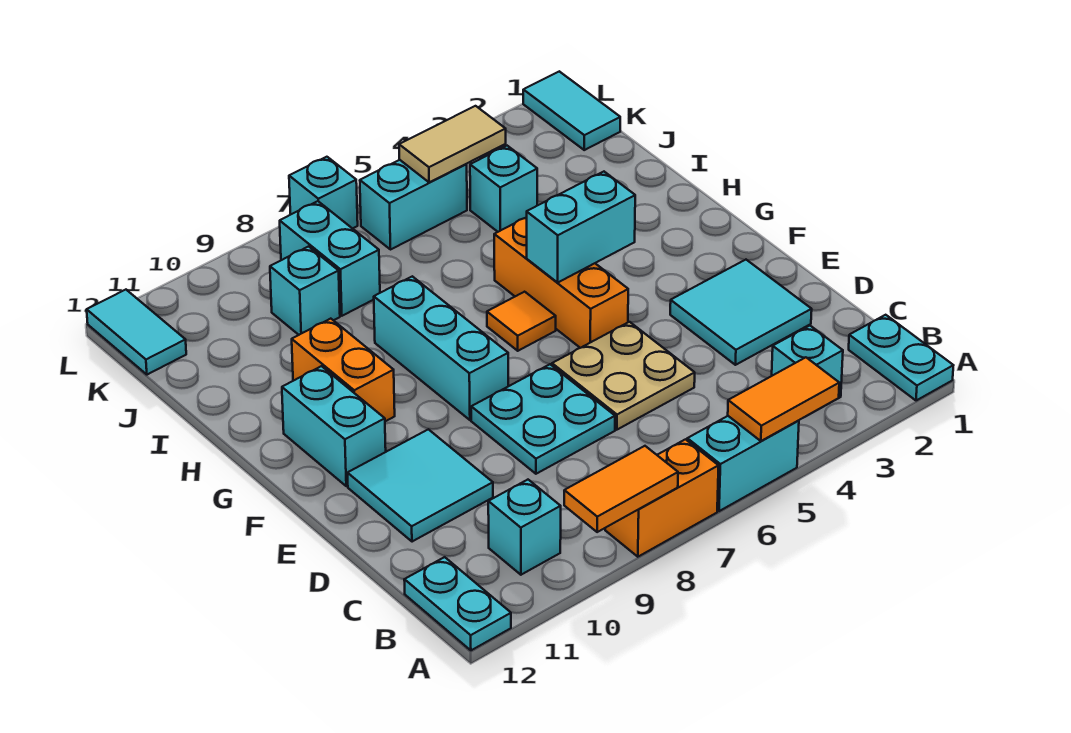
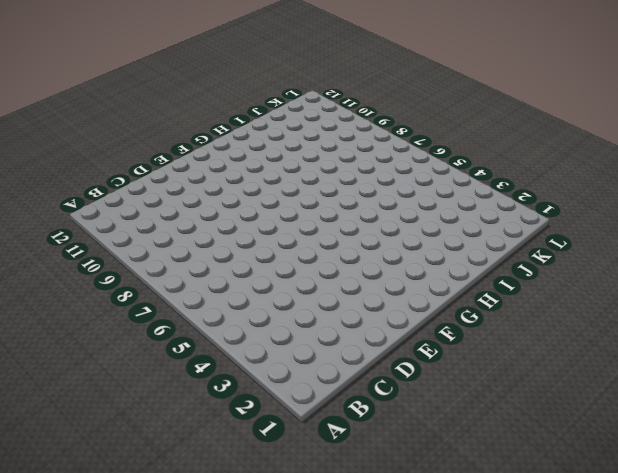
none -> cyan 1x2 plate [849,315,954,401]
none -> cyan 1x2 brick [687,416,799,511]
none -> orange 1x2 brick [605,439,719,557]

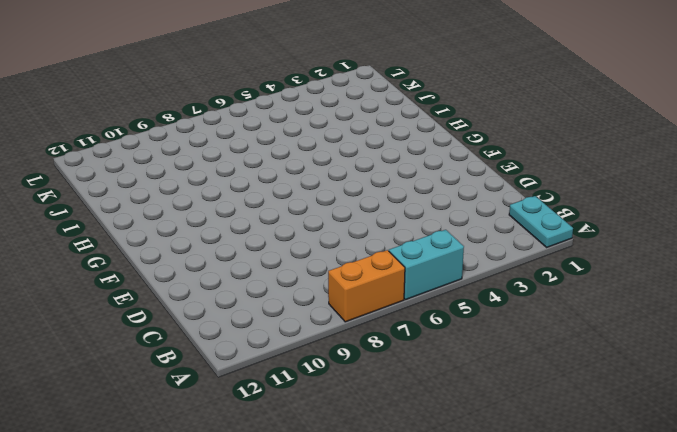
none -> cyan 1x2 plate [404,557,511,650]
none -> cyan 1x1 brick [772,326,843,398]
none -> cyan 1x1 brick [488,480,561,575]

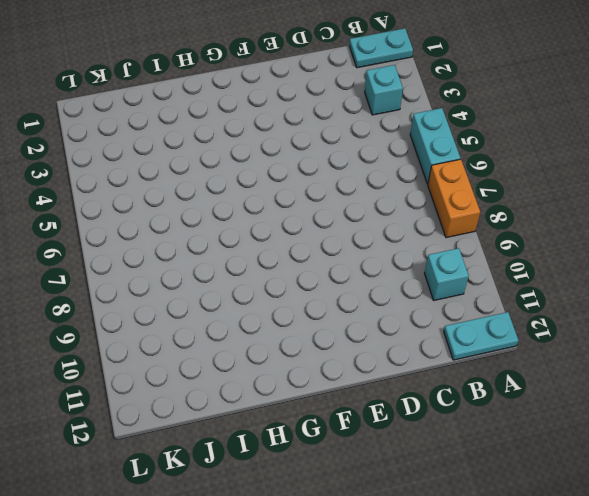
none -> cyan 2x2 tile [670,260,812,365]
none -> tan 2x2 plate [552,322,695,430]
none -> cyan 2x2 plate [471,364,615,474]

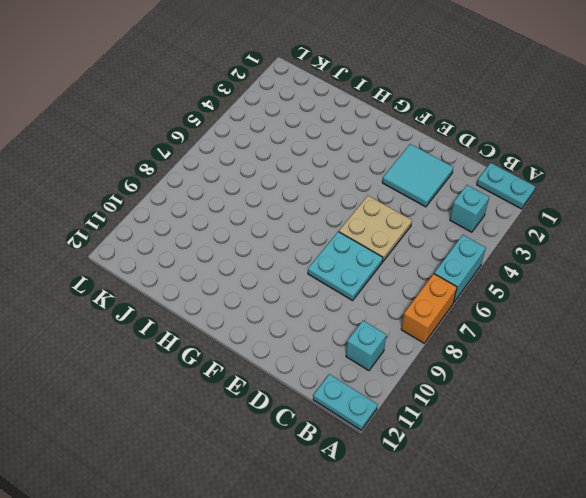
none -> cyan 2x2 tile [347,429,493,542]
none -> orange 1x3 brick [494,217,628,348]
none -> cyan 1x3 brick [374,276,508,420]

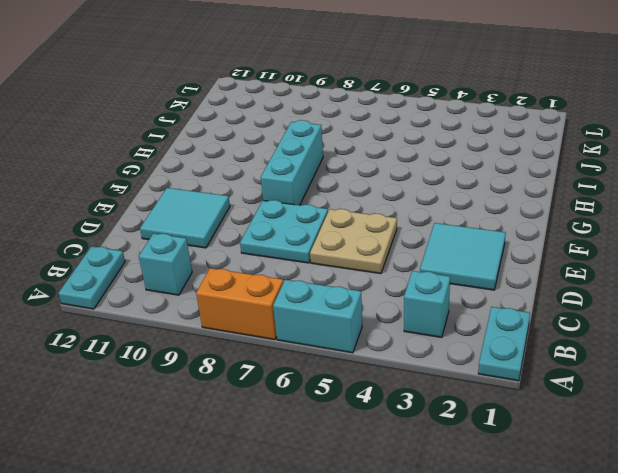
none -> orange 1x3 brick [494,217,628,348]
none -> cyan 1x2 brick [282,366,386,486]
none -> orange 1x1 tile [487,292,556,351]

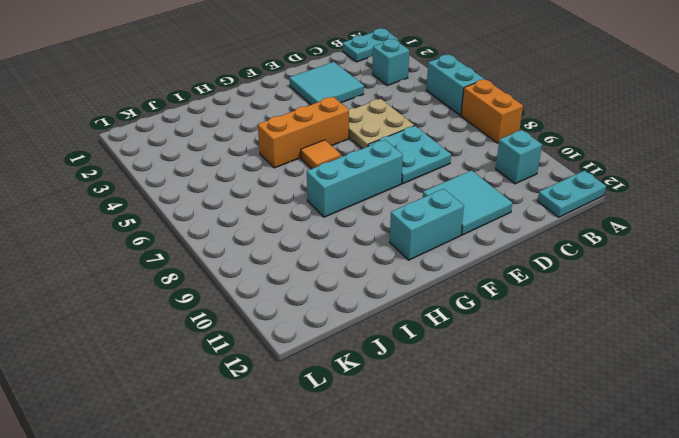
none -> orange 1x2 brick [292,319,395,421]
none -> cyan 1x1 brick [470,146,537,232]
none -> cyan 1x2 brick [280,201,380,316]

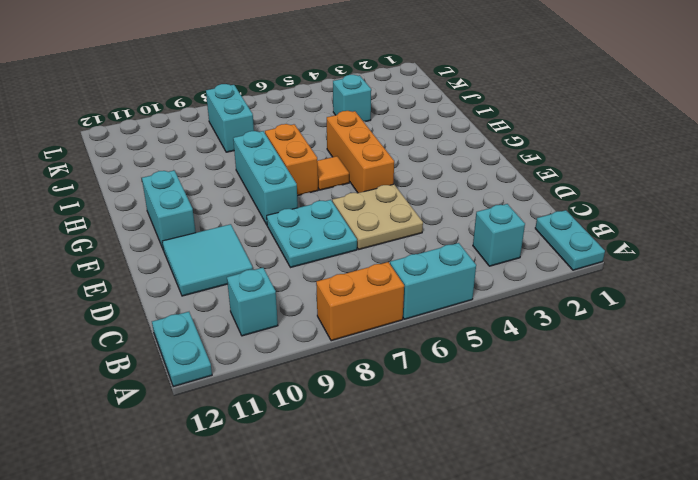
orange 1x2 brick [265,124,318,196] -> orange 1x2 brick moved to [292,319,395,421]
none -> cyan 2x2 tile [670,260,812,365]
none -> cyan 1x1 brick [270,246,340,335]
none -> cyan 1x2 tile [523,71,620,150]

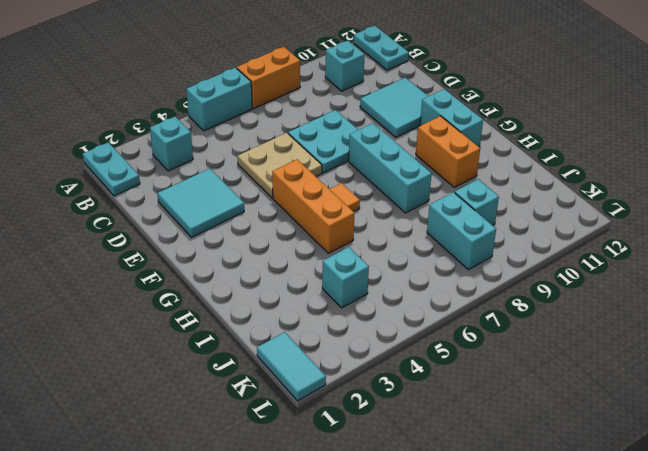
none -> cyan 1x2 brick [360,160,467,249]
none -> cyan 1x2 tile [87,290,186,375]
none -> cyan 1x1 brick [289,157,358,229]

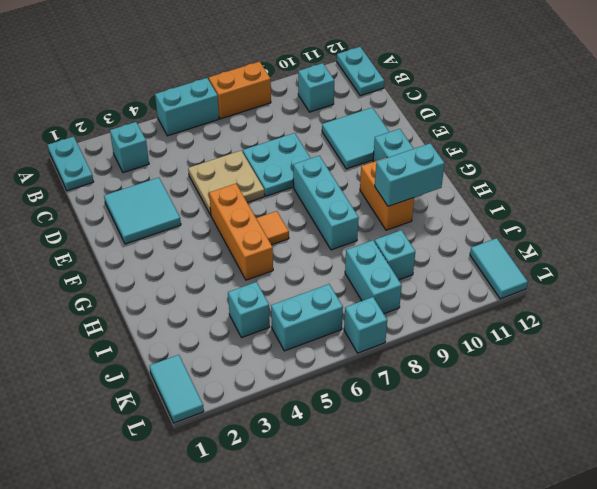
cyan 1x2 brick [375,143,445,206] -> cyan 1x2 brick moved to [527,172,635,282]
none -> orange 1x2 tile [728,357,839,441]
none -> orange 1x2 tile [564,446,678,532]
none -> tan 1x2 tile [399,106,506,183]

